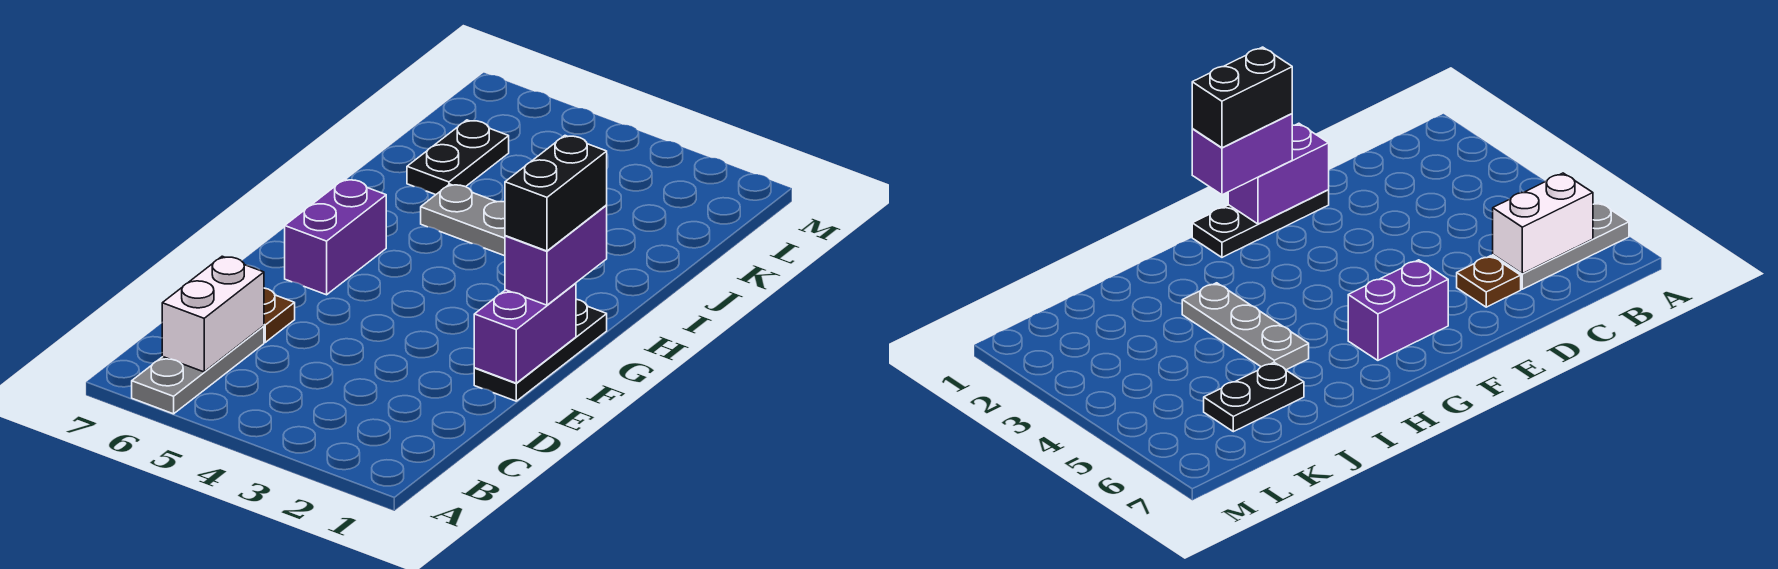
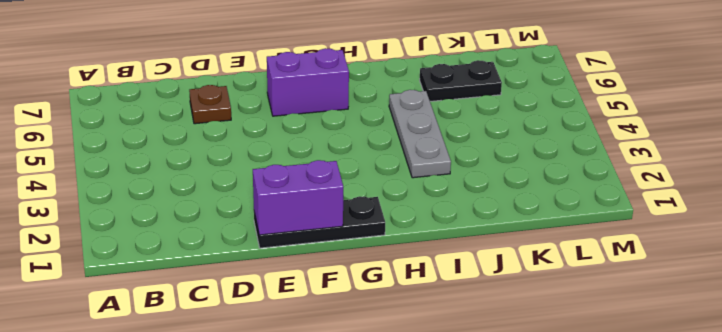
none -> grey 1x3 plate [132,326,264,414]
none -> white 1x2 brick [162,256,264,372]

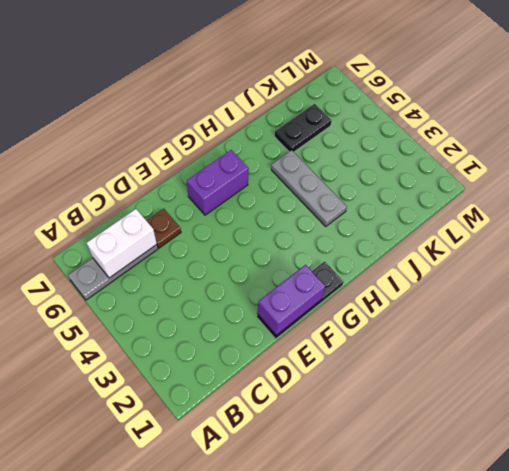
none -> purple 1x2 brick [505,205,607,305]
none -> black 1x2 brick [505,136,607,251]

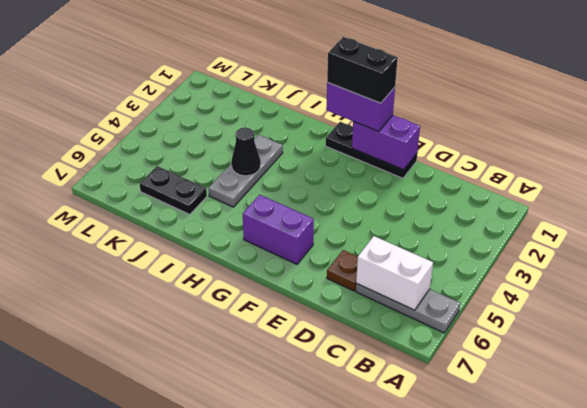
black 1x1 cone [231,128,261,176] -> none

